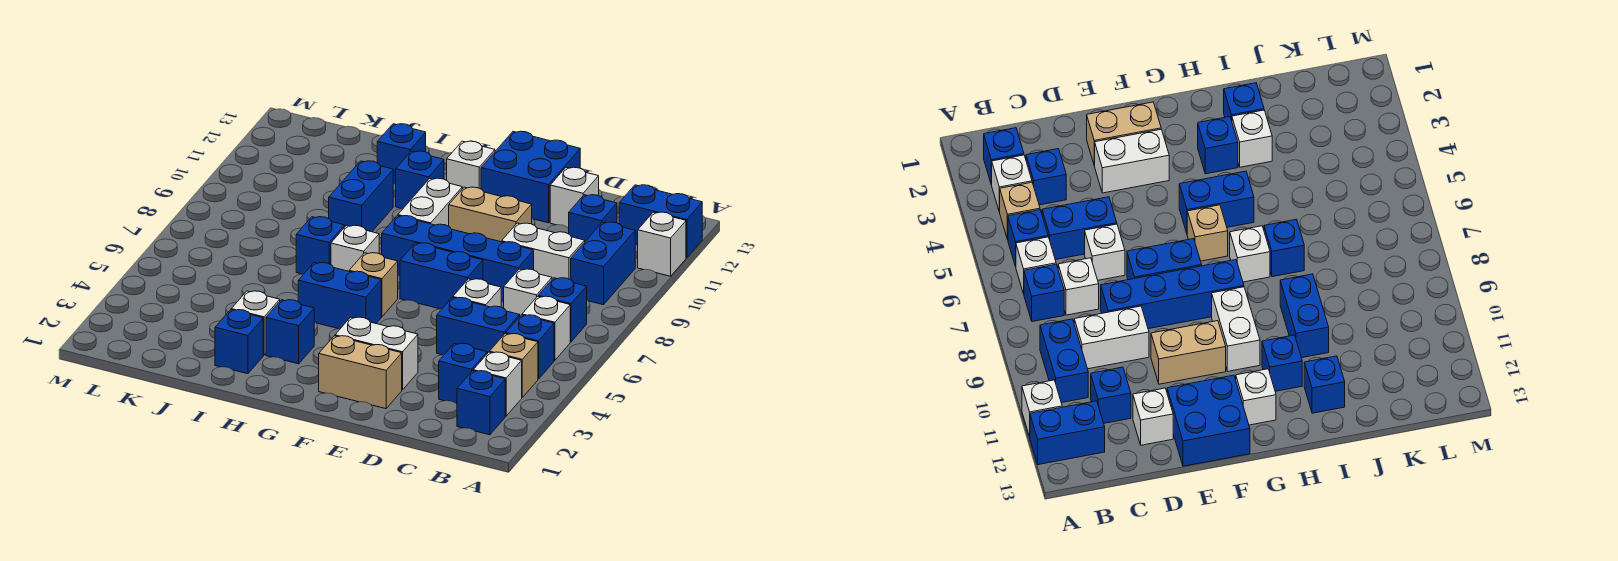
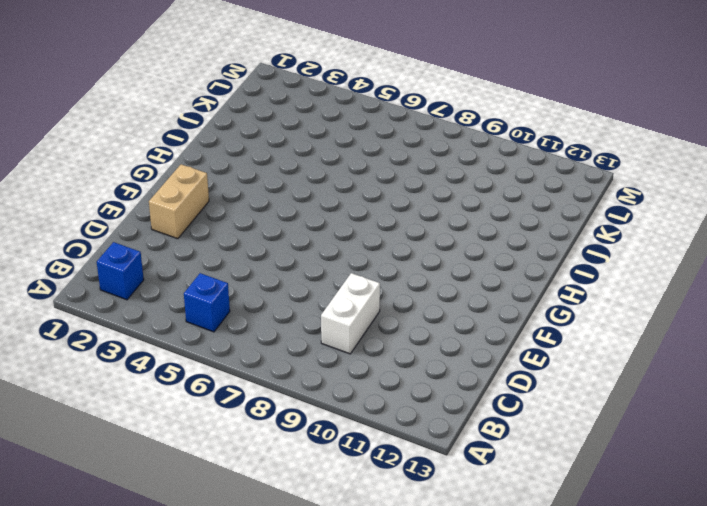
none -> white 1x1 brick [637,212,686,276]
none -> blue 1x2 brick [619,185,702,258]
none -> white 1x1 brick [473,352,522,416]
none -> tan 1x1 brick [490,334,538,397]

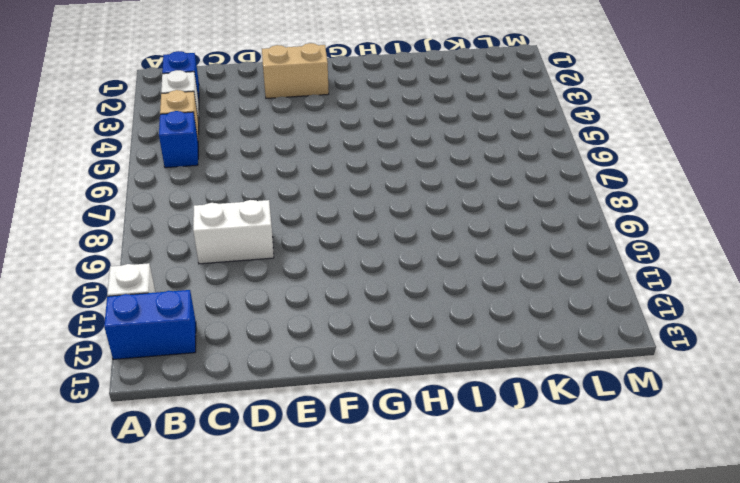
none -> white 1x1 brick [522,296,570,360]
none -> blue 1x1 brick [538,278,587,342]
none -> blue 1x2 brick [571,222,635,305]
none -> blue 1x1 brick [439,343,487,404]

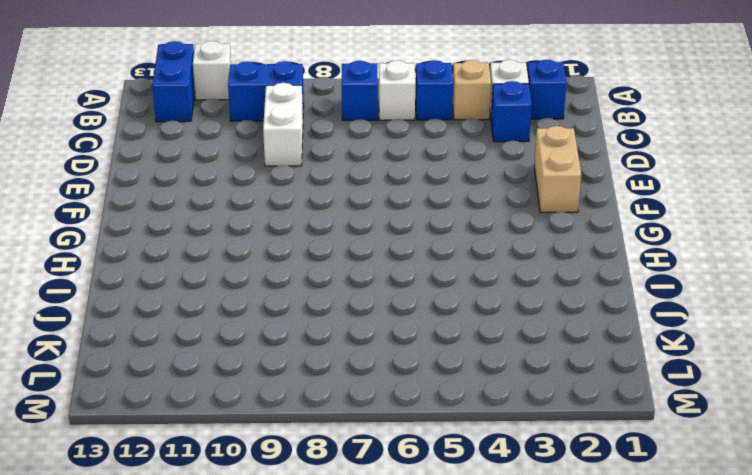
none -> blue 1x2 brick [437,298,520,355]
none -> white 1x1 brick [503,269,552,316]
none -> blue 1x1 brick [568,195,617,241]
none -> white 1x1 brick [453,279,501,307]

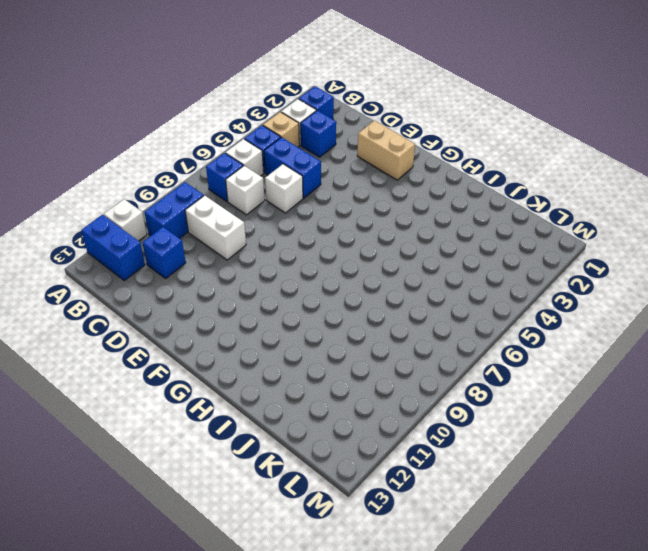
none -> blue 1x4 brick [381,216,534,302]
none -> white 1x1 brick [550,167,599,228]
none -> white 1x2 brick [335,317,418,390]
none -> blue 1x2 brick [400,243,483,309]

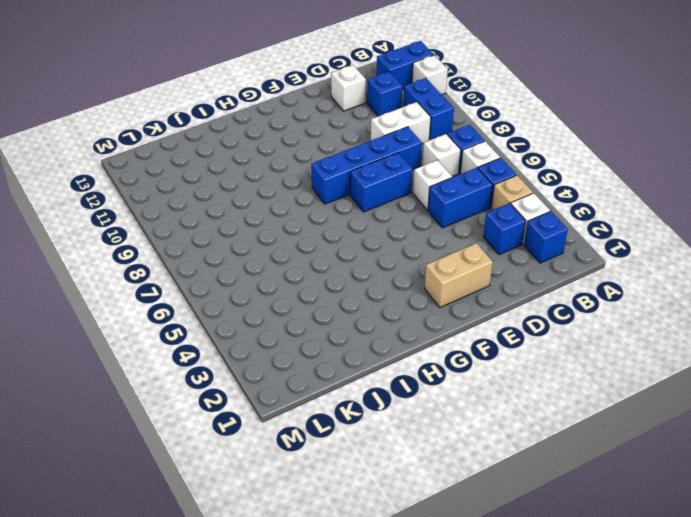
none -> white 1x2 brick [335,317,418,390]
none -> tan 1x2 brick [449,187,532,242]
none -> blue 2x2 brick [481,131,580,223]
none -> blue 1x2 brick [298,263,381,329]

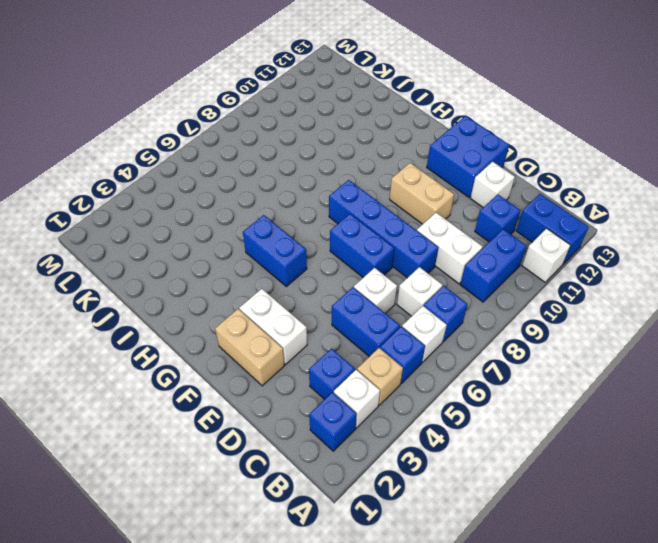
none -> tan 1x1 brick [349,253,398,317]
none -> white 1x2 brick [398,178,462,226]
none -> white 1x1 brick [447,141,495,189]
none -> blue 1x1 brick [266,300,314,364]

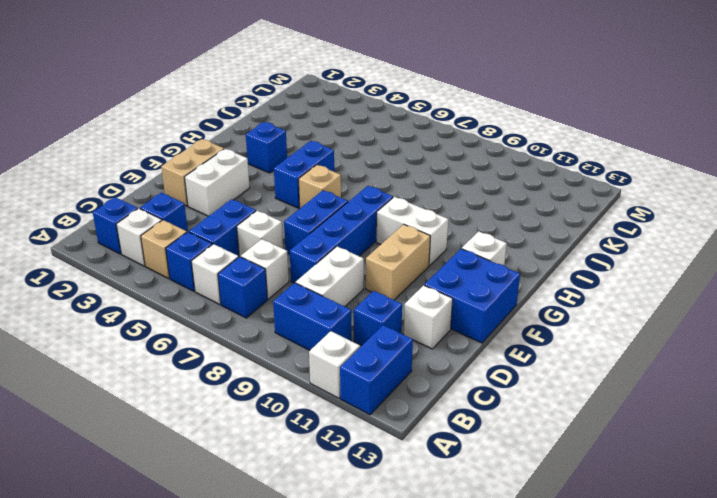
none -> white 1x1 brick [331,225,379,271]
none -> blue 1x1 brick [396,151,444,208]
none -> blue 1x1 brick [215,310,263,374]
none -> white 1x1 brick [231,291,280,355]

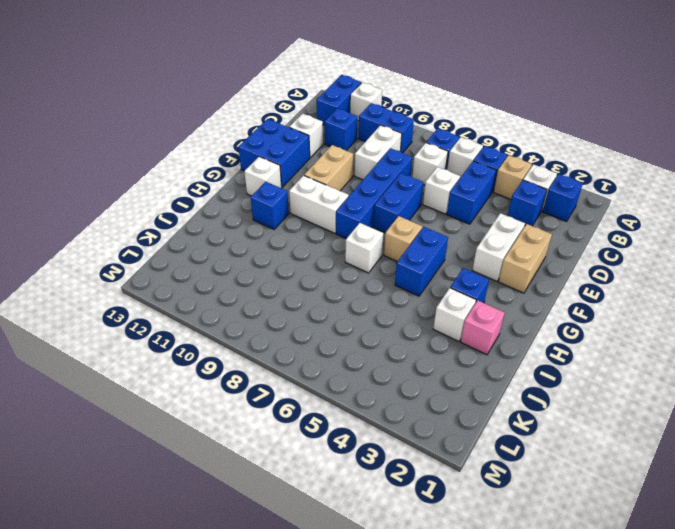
pink 1x1 brick [461,301,505,355] -> blue 1x1 brick [215,310,263,374]
none -> blue 1x1 brick [296,217,345,274]
none -> blue 1x2 brick [328,161,393,232]
none -> blue 1x1 brick [377,124,426,184]

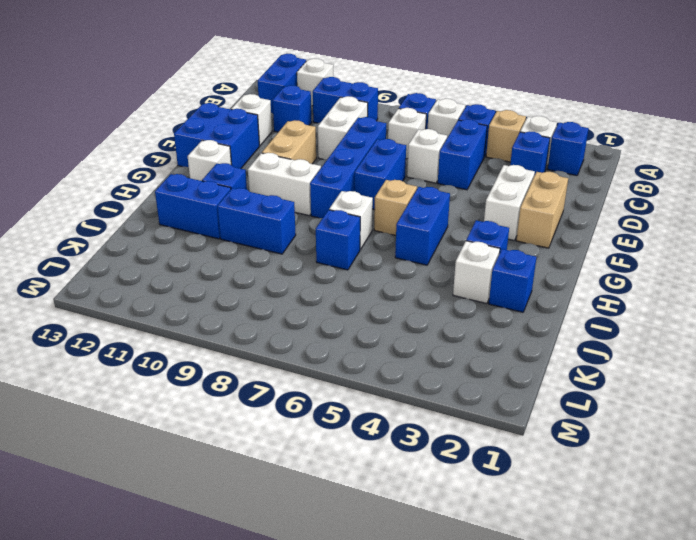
blue 1x2 brick [155,174,231,239] -> blue 1x1 brick [377,124,426,184]

